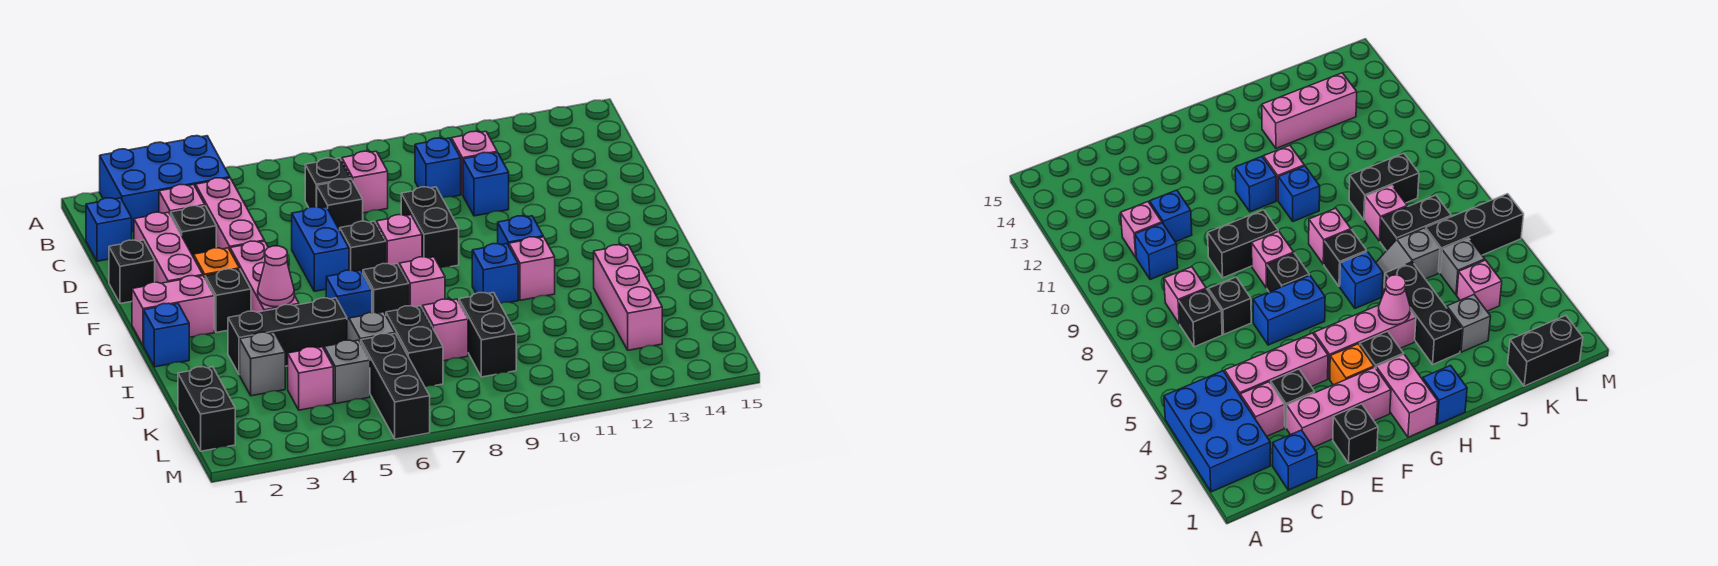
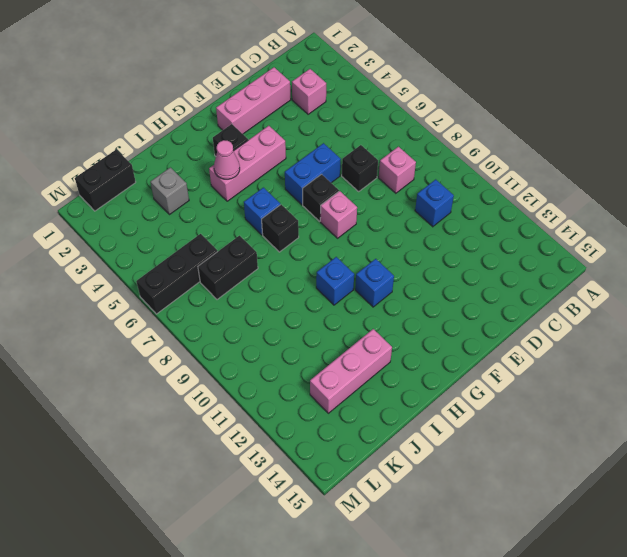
none -> blue 2x3 brick [100,136,230,232]
none -> blue 1x1 brick [86,198,132,261]
none -> pink 1x3 brick [196,178,264,250]
none -> black 1x1 brick [305,158,351,208]

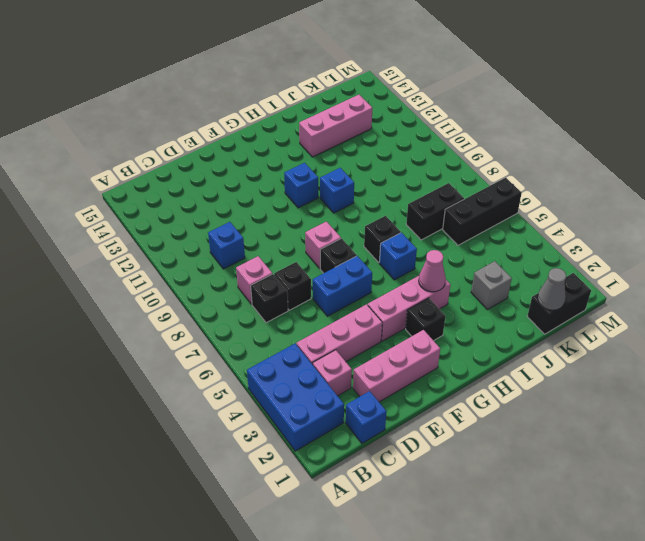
grey 1x1 cone [538,268,566,310] -> none
none -> pink 1x1 brick [451,131,497,195]
none -> black 1x1 brick [171,206,216,257]
none -> blue 1x1 brick [463,153,509,216]
none -> black 1x1 brick [109,240,155,304]

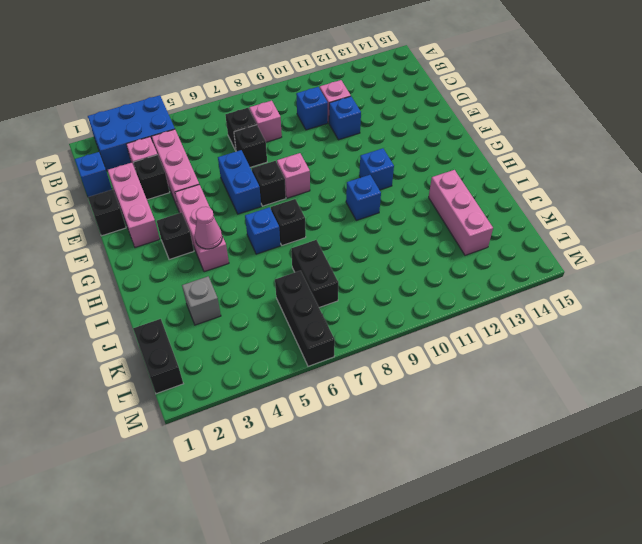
none -> black 1x2 brick [401,187,459,268]
none -> orange 1x1 brick [194,248,239,277]
none -> pink 1x2 brick [132,276,214,346]
none -> blue 1x1 brick [144,303,189,367]

